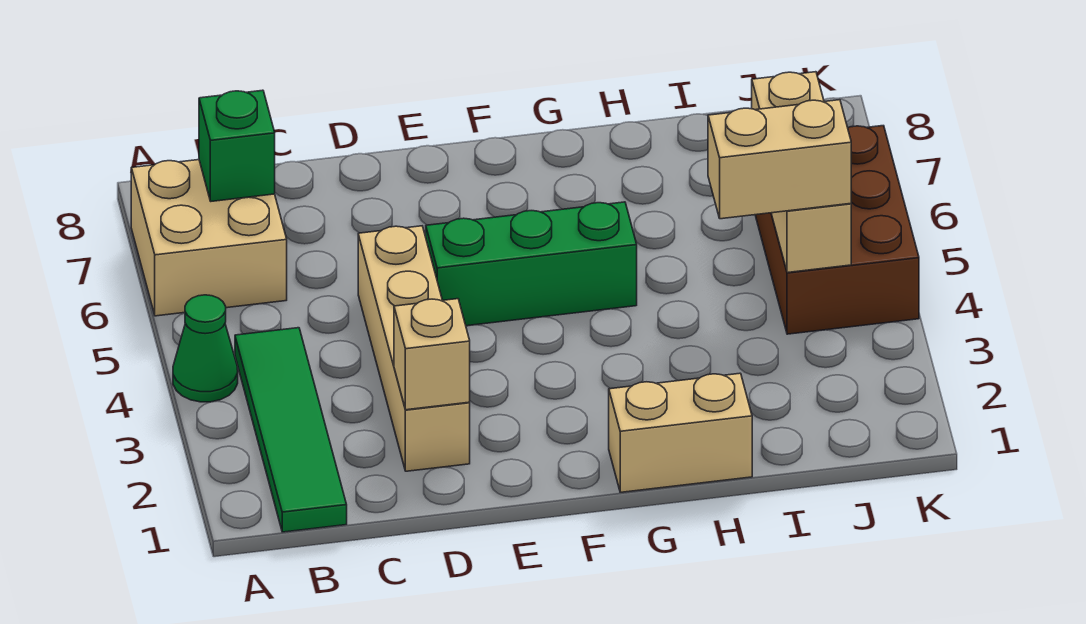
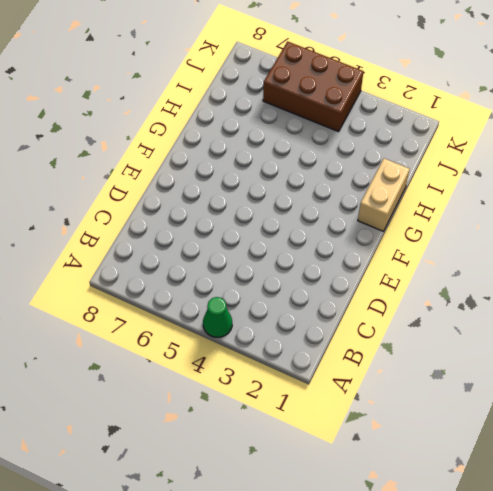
none -> tan 2x2 brick [131,160,287,316]
none -> green 1x4 tile [235,328,347,532]

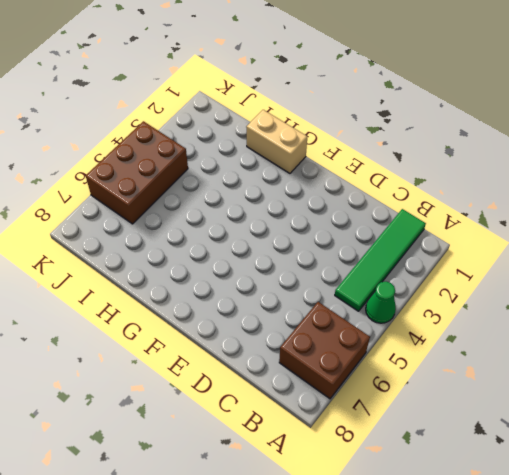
brown 2x2 brick [279,302,370,399] -> tan 2x2 brick [131,160,287,316]
none -> tan 1x4 brick [358,226,470,471]
none -> green 1x3 brick [426,202,637,326]

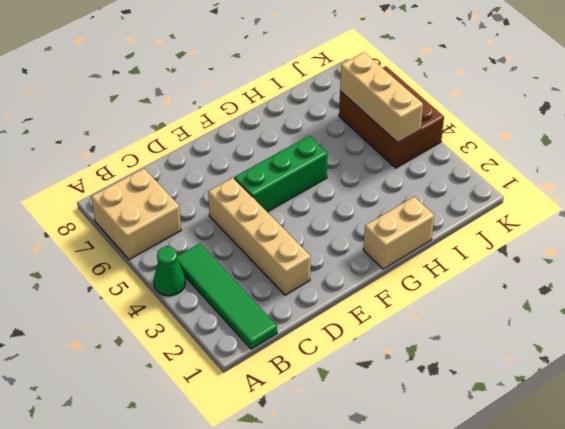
none -> green 1x1 brick [199,90,275,201]
none -> tan 1x1 brick [394,299,470,410]

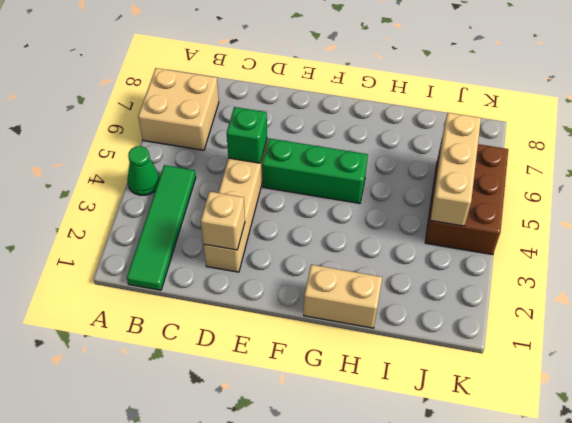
green 1x1 brick [227,107,267,163] -> green 1x1 brick moved to [199,90,275,201]
none -> tan 1x2 brick [708,100,851,219]

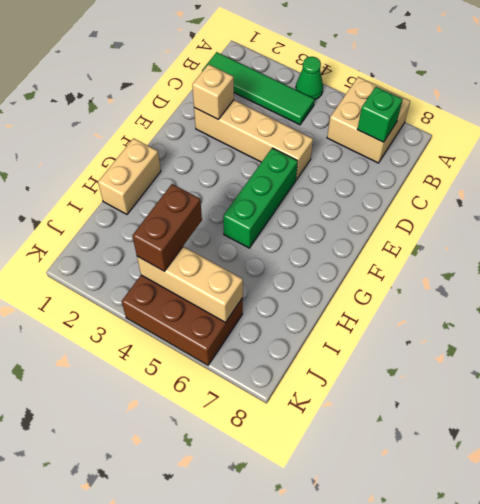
brown 1x2 brick [132,184,202,271] -> tan 1x2 brick [708,100,851,219]

